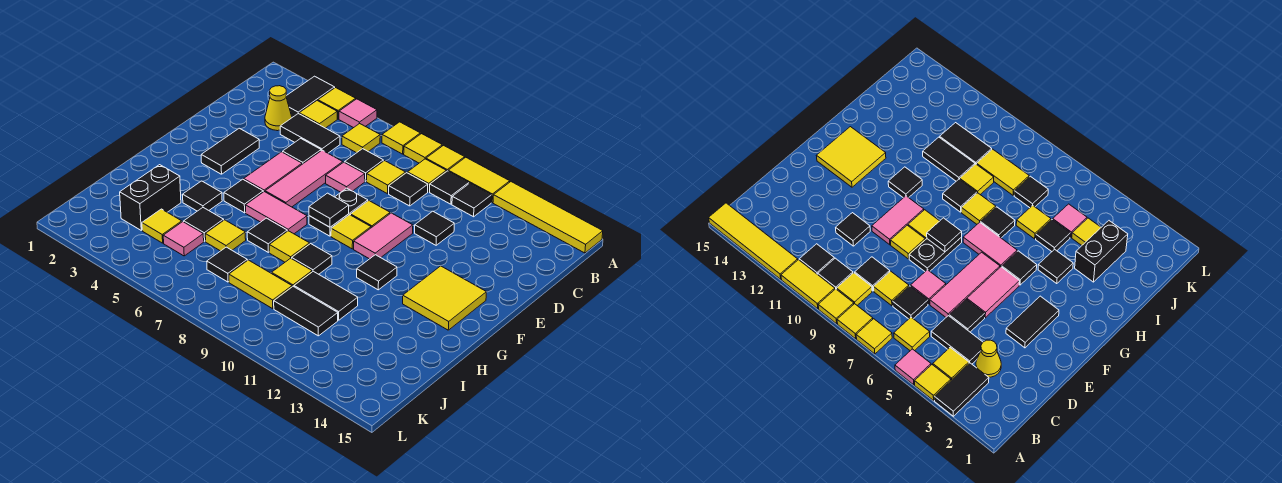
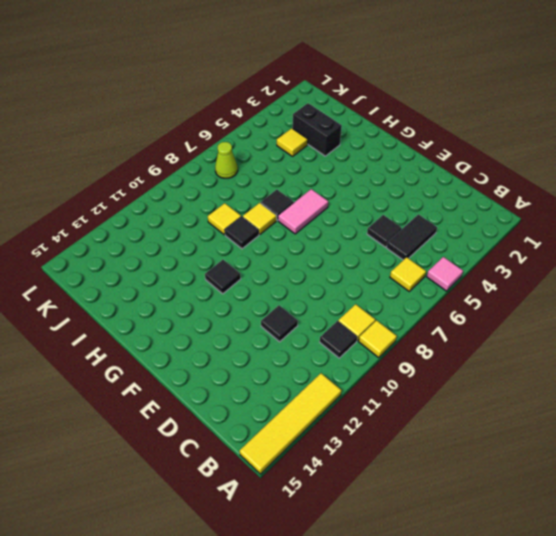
lime 1x1 cone [215,142,238,178] -> none
none -> black 1x2 tile [286,76,335,117]
none -> yellow 1x1 tile [318,88,356,119]
none -> yellow 1x1 tile [382,122,420,154]
none -> yellow 1x1 tile [404,134,442,163]

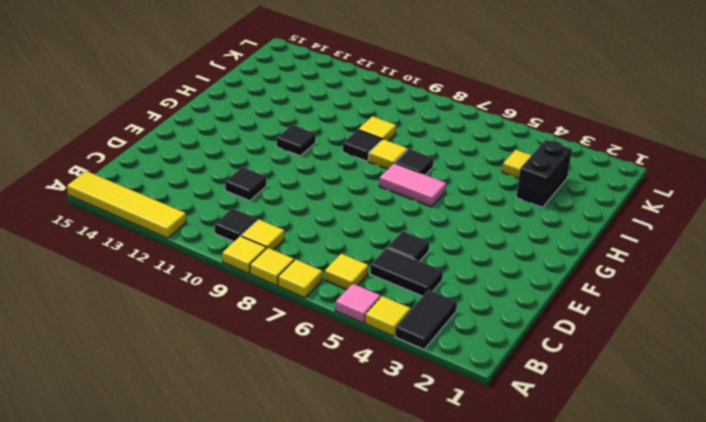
none -> yellow 1x2 tile [448,157,510,203]
none -> yellow 1x1 tile [299,101,337,128]
none -> black 1x1 tile [452,183,492,217]
none -> yellow 1x1 cone [265,86,292,131]

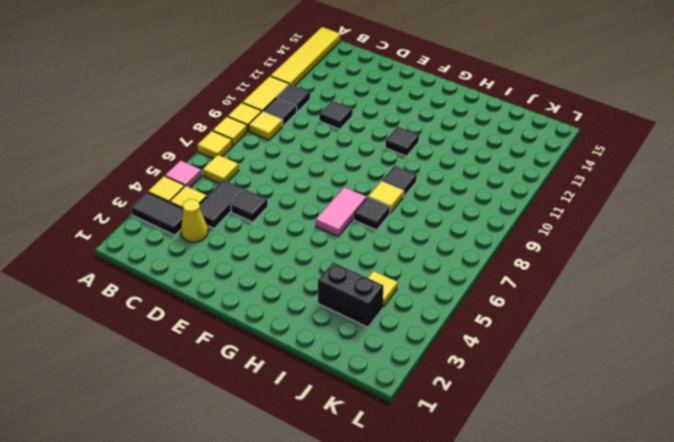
none -> black 1x1 tile [345,149,383,181]
none -> yellow 1x1 tile [367,161,406,194]
none -> black 1x1 tile [389,173,428,206]
none -> pink 1x3 tile [265,150,343,207]

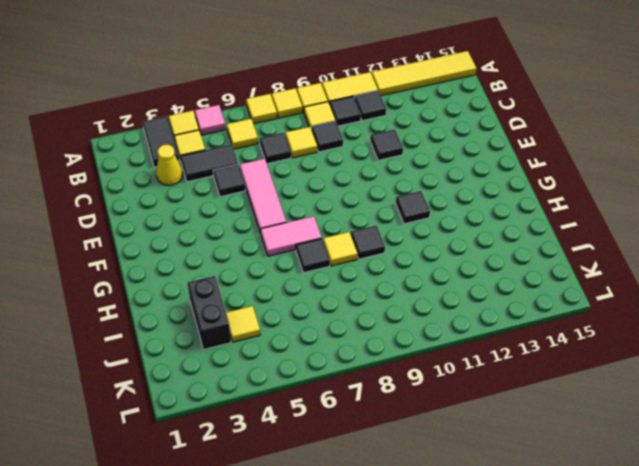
none -> pink 1x1 tile [326,162,365,192]
none -> black 1x2 tile [201,128,259,174]
none -> pink 1x2 tile [244,152,302,192]
none -> black 1x2 plate [309,188,368,236]

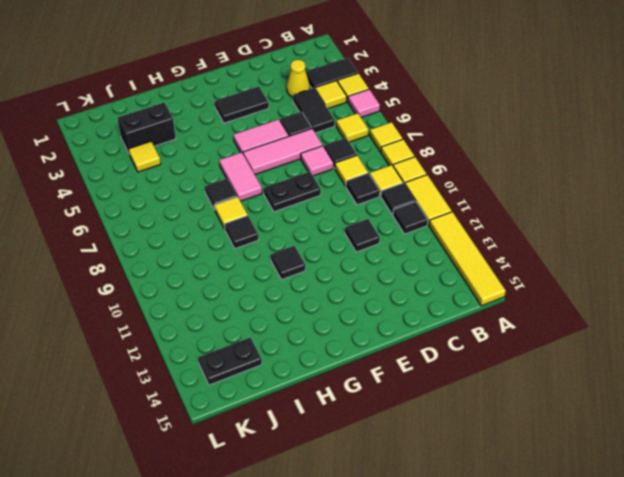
black 1x2 plate [198,338,262,385] -> none
none -> yellow 1x1 tile [351,201,390,228]
none -> pink 1x2 tile [354,213,413,259]
none -> yellow 1x1 tile [331,215,371,249]
none -> yellow 2x2 tile [403,266,486,330]

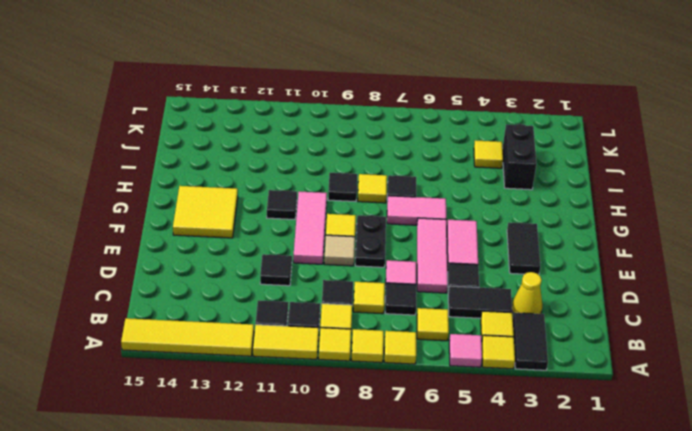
tan 1x1 tile [324,235,355,266] -> yellow 1x1 tile [351,201,390,228]
pink 1x3 tile [293,192,327,264] -> pink 1x2 tile [354,213,413,259]
none -> black 1x1 tile [224,179,263,213]
none -> black 1x1 tile [183,181,222,211]
none -> black 1x1 tile [184,208,224,241]
none -> yellow 1x1 tile [205,220,246,251]

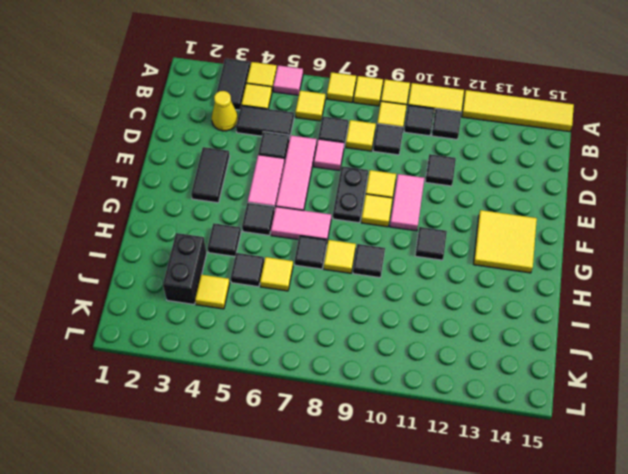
none -> yellow 1x1 tile [272,258,312,287]
none -> black 1x2 tile [294,271,358,320]
none -> pink 1x1 tile [163,222,204,256]
none -> black 1x1 tile [207,247,247,282]

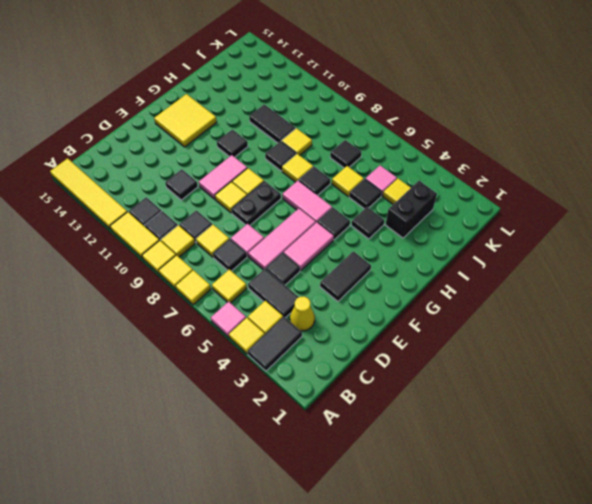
none -> yellow 1x2 tile [229,260,292,309]
none -> black 1x2 tile [274,286,338,336]
none -> black 1x1 tile [309,193,349,227]

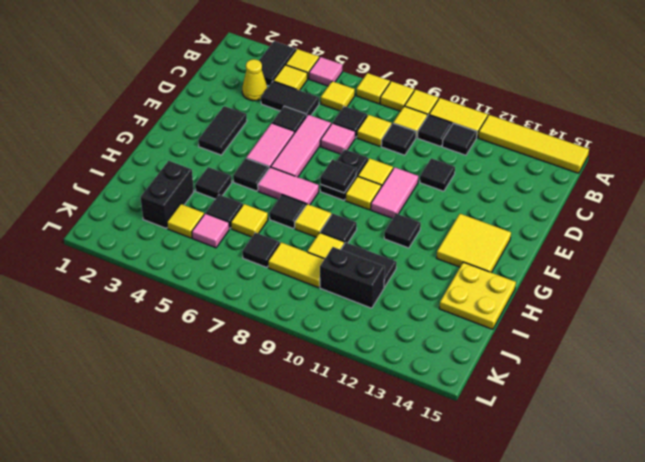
yellow 2x2 plate [439,262,516,329] -> none
black 1x2 brick [320,247,385,308] -> black 1x2 tile [274,286,338,336]

